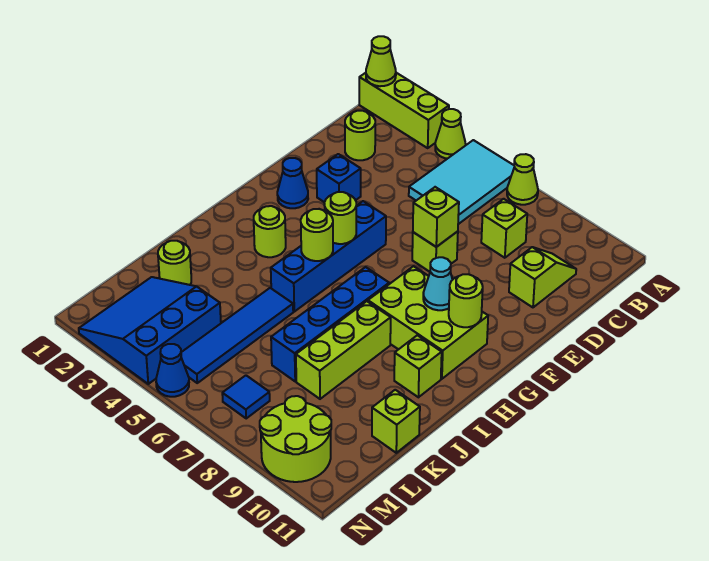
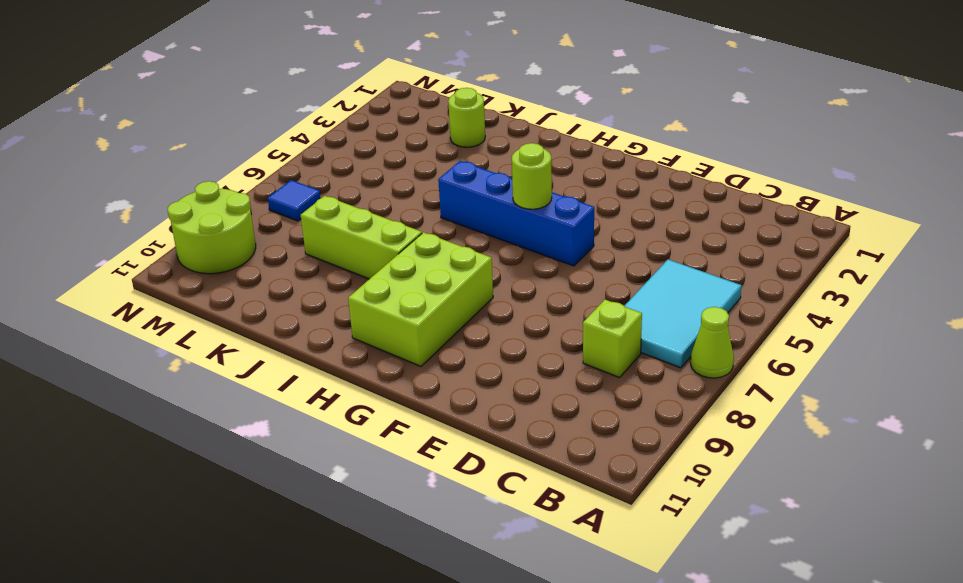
cyan 2x3 tile [625,260,742,368] -> cyan 2x3 tile turned to [409,140,514,224]
none -> lime 1x3 brick [359,73,449,148]
none -> lime 1x1 cone [435,109,466,159]
none -> lime 1x1 round brick [345,111,375,160]

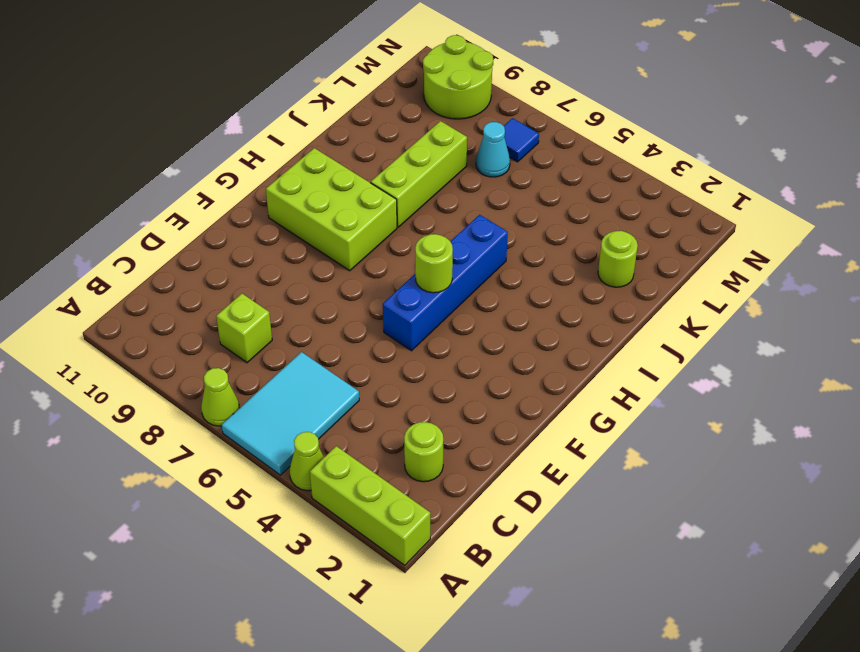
cyan 1x1 cone [476,122,510,177] -> cyan 1x1 cone moved to [423,257,452,310]
none -> lime 1x2 slope [509,247,576,307]
none -> blue 1x1 brick [317,154,361,202]
none -> lime 1x1 brick [412,231,458,272]

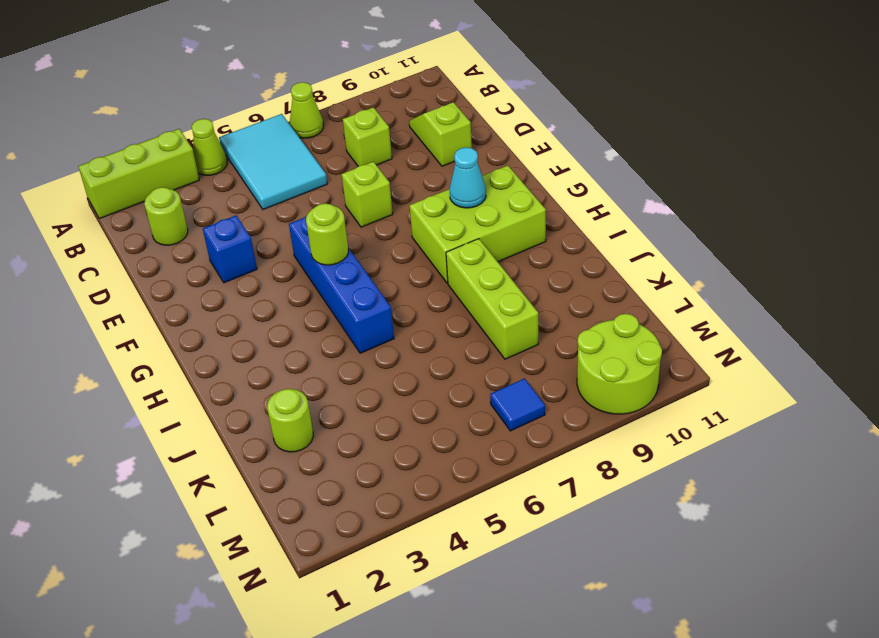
none -> blue 1x1 cone [277,158,308,208]
none -> lime 1x1 round brick [254,206,286,257]
none -> blue 1x4 brick [271,267,389,381]

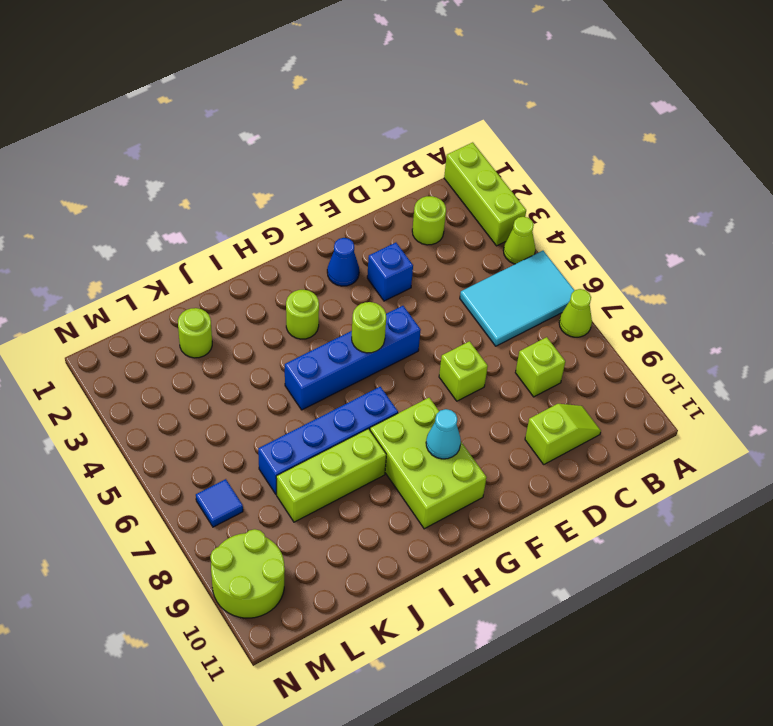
none -> lime 1x1 brick [394,335,442,397]
none -> blue 1x4 tile [181,288,293,383]
none -> lime 1x1 brick [372,390,420,453]

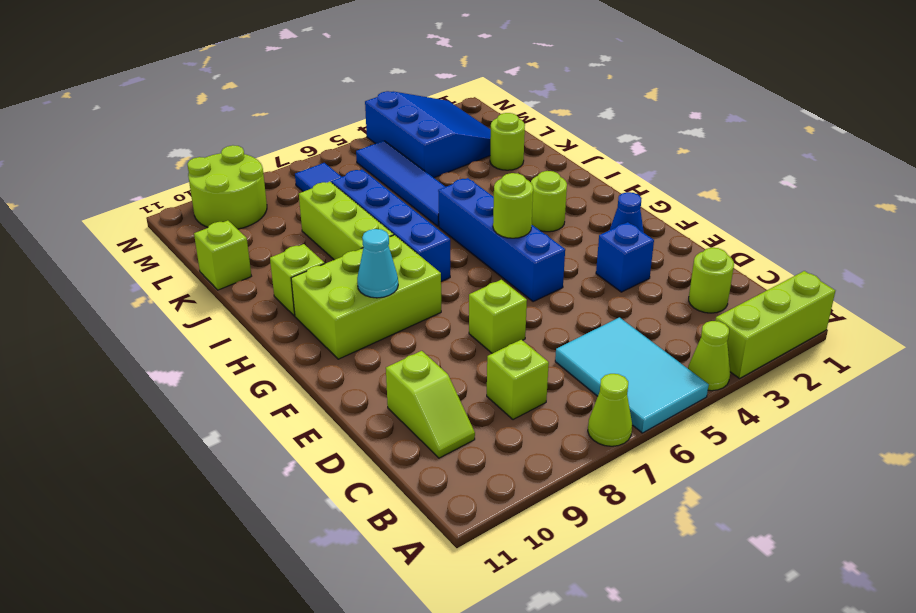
none -> blue 1x1 cone [156,344,189,397]
none -> lime 1x1 cone [366,36,396,86]
none -> lime 1x1 brick [413,187,459,247]

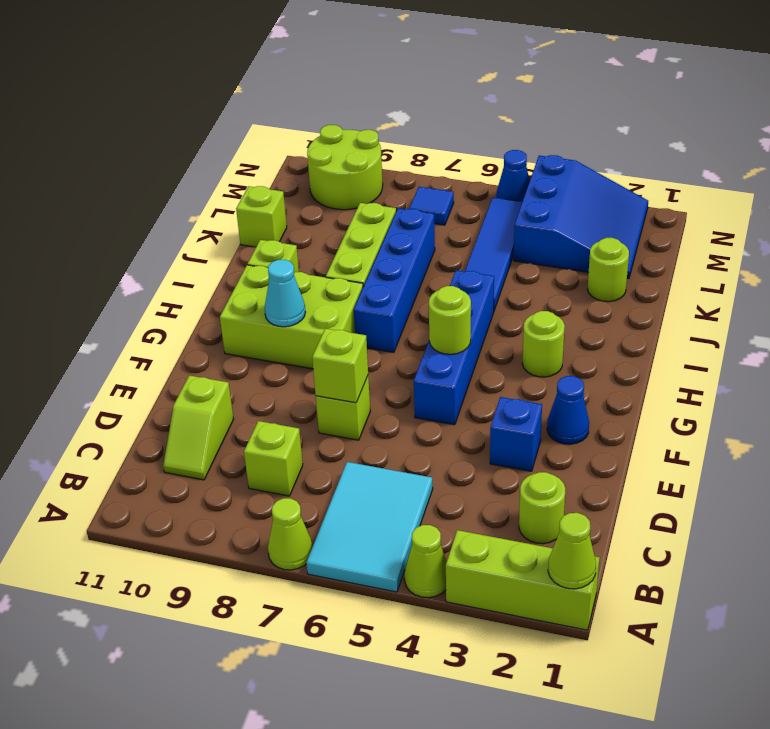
none -> lime 1x1 round brick [449,274,483,327]
none -> lime 1x1 round brick [301,209,333,261]

